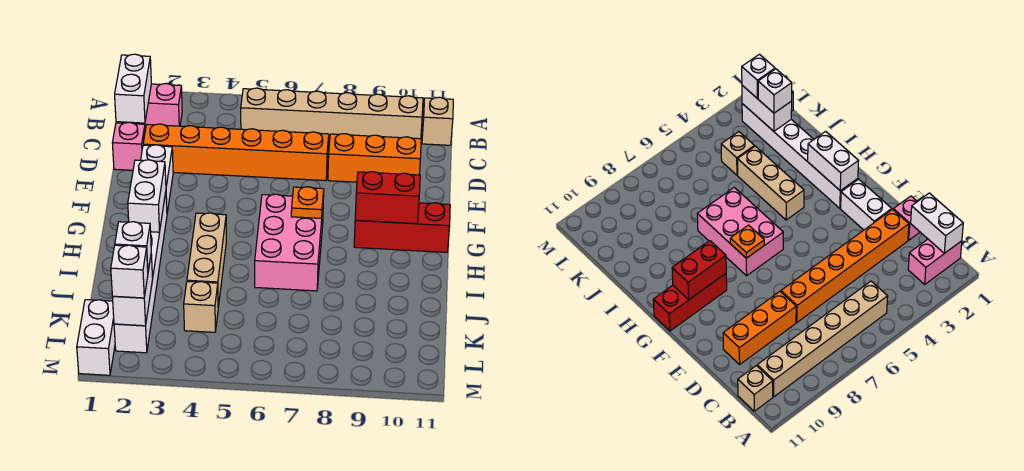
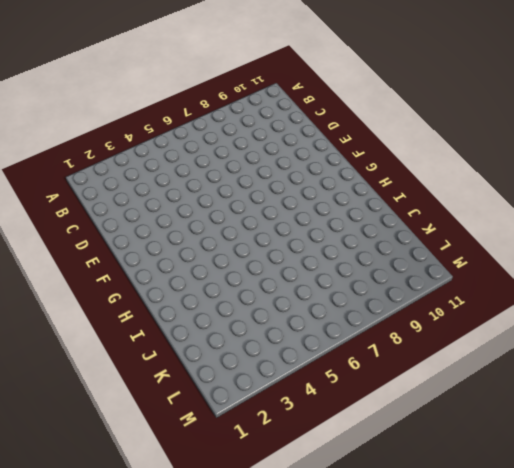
none -> pink 1x2 brick [121,83,182,130]
none -> tan 1x6 brick [241,88,423,139]
none -> tan 1x1 brick [422,97,453,145]

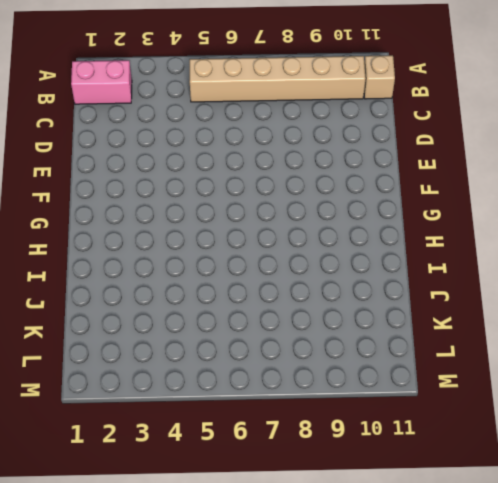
none -> pink 1x1 brick [112,122,145,170]
none -> orange 1x6 brick [143,124,329,181]
none -> orange 1x3 brick [328,134,421,182]

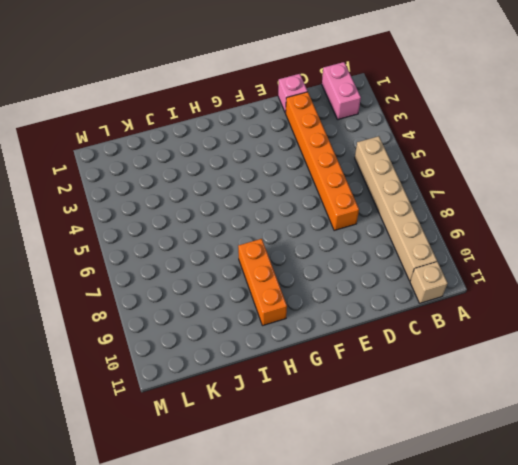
orange 1x3 brick [238,239,287,326] -> orange 1x3 brick moved to [328,134,421,182]
none -> white 1x2 brick [141,145,173,212]
none -> white 1x6 brick [114,192,167,353]
none -> pink 2x3 brick [255,194,323,291]

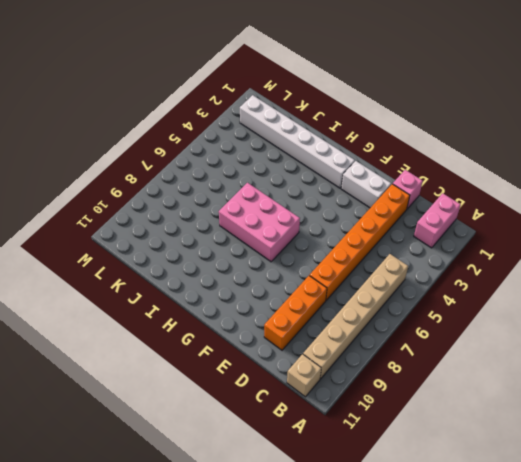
none -> red 1x3 brick [354,203,450,252]
none -> tan 1x3 brick [187,213,226,307]
none -> tan 1x1 brick [184,281,218,332]

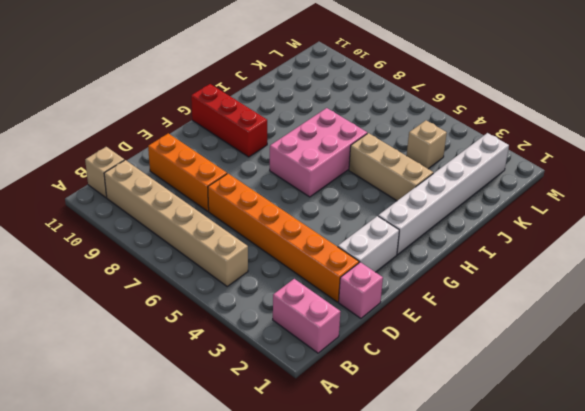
tan 1x3 brick [349,133,433,201] -> tan 1x3 brick turned to [187,213,226,307]
none -> white 1x2 brick [77,300,115,375]
none -> white 1x2 brick [115,54,151,123]
none -> white 1x2 brick [128,160,166,232]

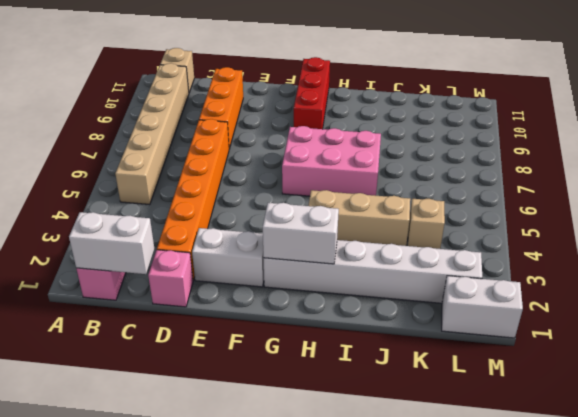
none -> orange 1x1 plate [291,187,324,218]
none -> red 1x2 brick [355,172,420,224]
none -> white 1x2 brick [112,254,153,326]

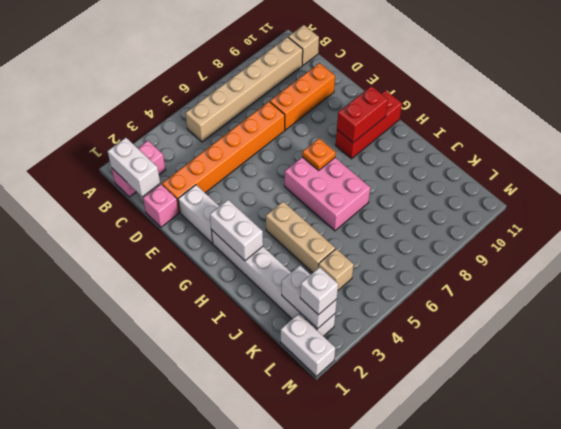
none -> white 1x1 brick [115,222,151,271]

